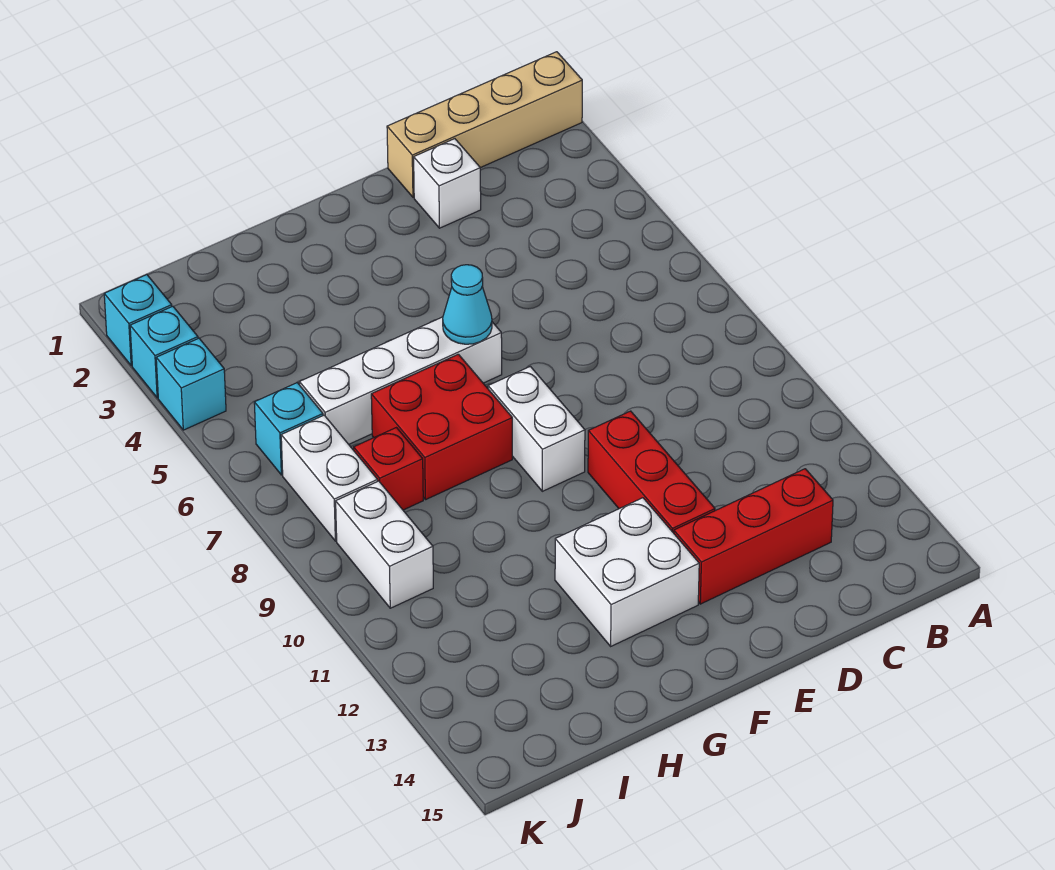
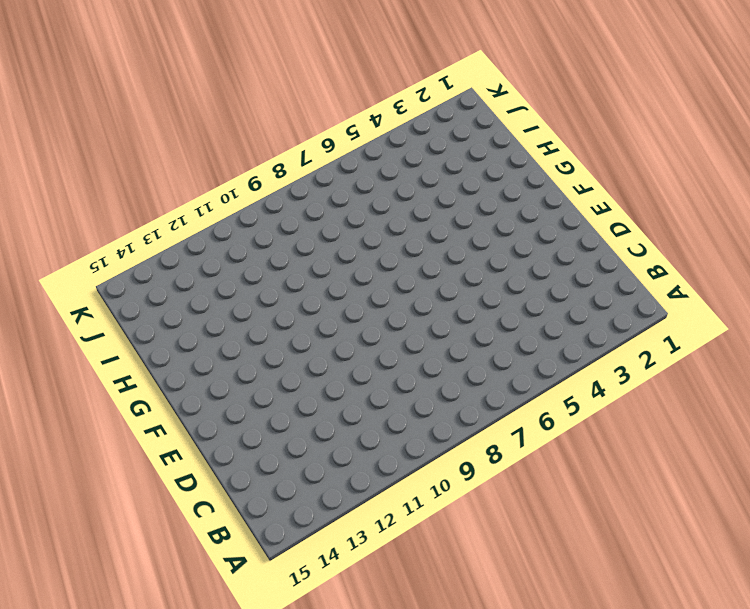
none -> tan 1x4 brick [387,52,582,197]
none -> red 1x3 brick [674,469,833,604]
none -> white 1x1 brick [414,139,481,228]

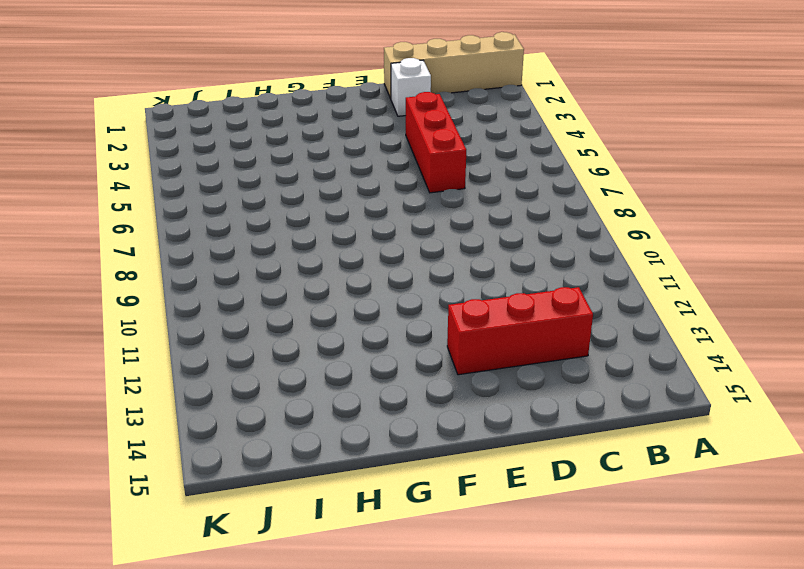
red 1x3 brick [406,92,466,193] -> red 1x3 brick moved to [588,411,715,533]
none -> white 1x4 brick [299,317,502,444]
none -> white 1x2 brick [488,366,585,491]
none -> white 2x2 brick [555,498,699,646]

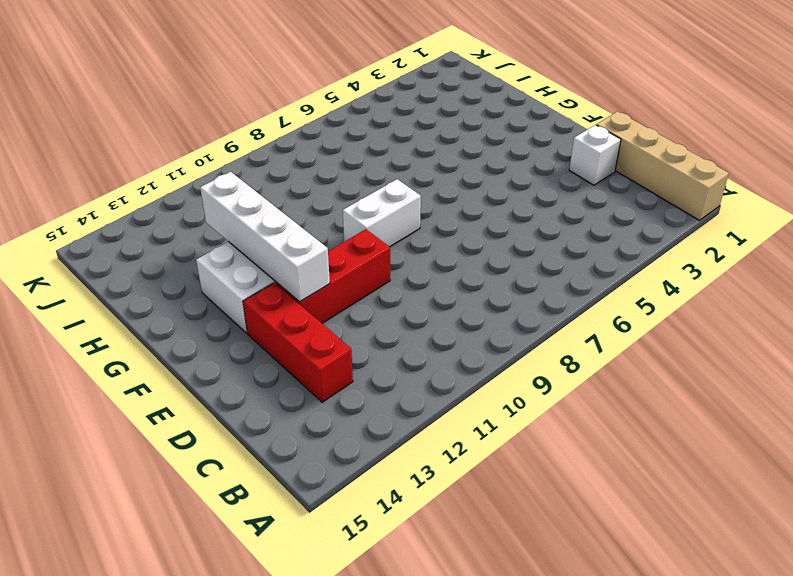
white 1x4 brick [200,172,330,302] -> white 1x4 brick moved to [299,317,502,444]
none -> red 2x2 brick [371,354,512,500]
none -> red 1x1 brick [354,428,423,510]
none -> cyan 1x1 brick [254,383,323,475]

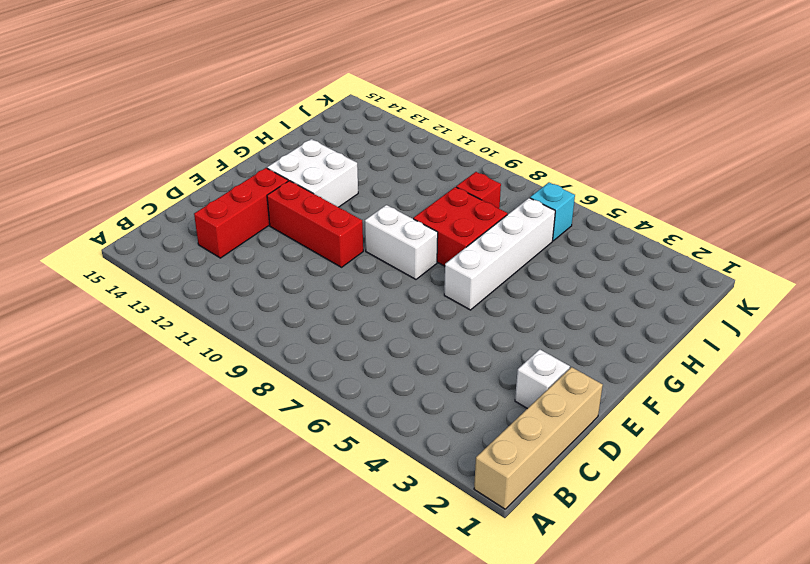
none -> white 1x2 brick [281,415,378,541]
none -> white 1x2 brick [336,481,433,608]
none -> cyan 1x1 brick [104,275,172,366]

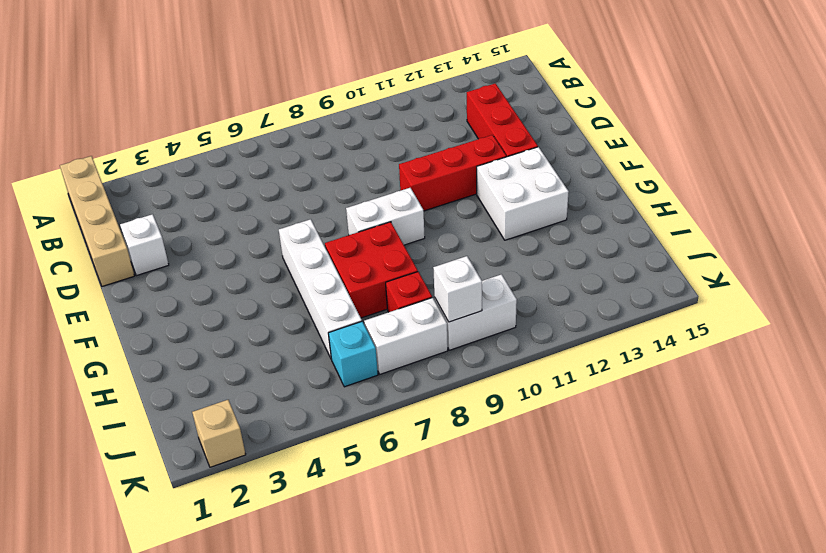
white 1x1 brick [433,256,482,322] -> none
tan 1x1 brick [192,400,246,467] -> cyan 1x1 brick [104,275,172,366]
none -> cyan 1x1 brick [130,306,198,398]
none -> cyan 1x1 brick [156,338,226,430]
none -> cyan 1x1 cone [443,265,492,344]

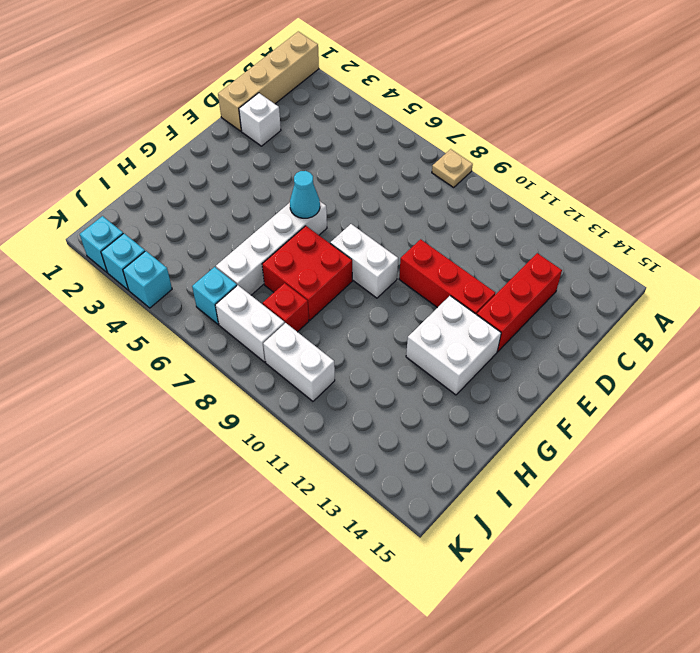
tan 1x1 plate [432,149,473,187] -> none

